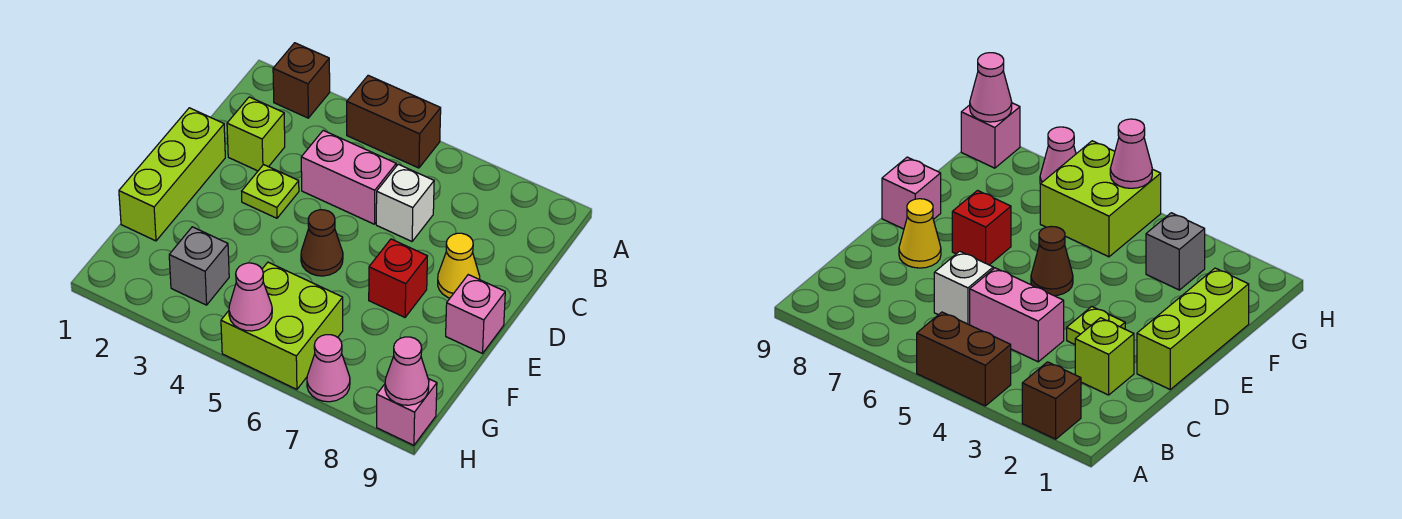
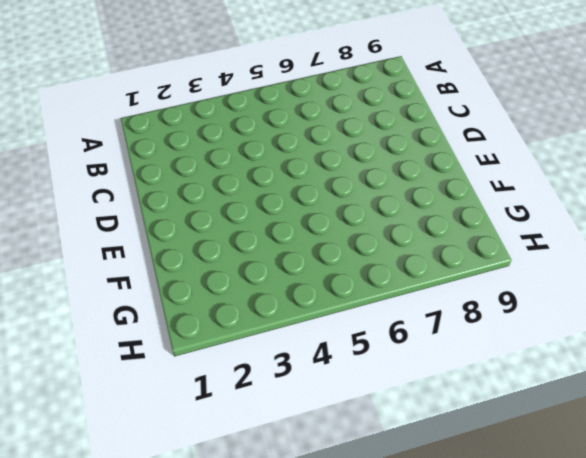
none -> brown 1x1 brick [273,43,330,118]
none -> brown 1x2 brick [347,75,441,168]
none -> lime 1x1 brick [227,97,285,171]

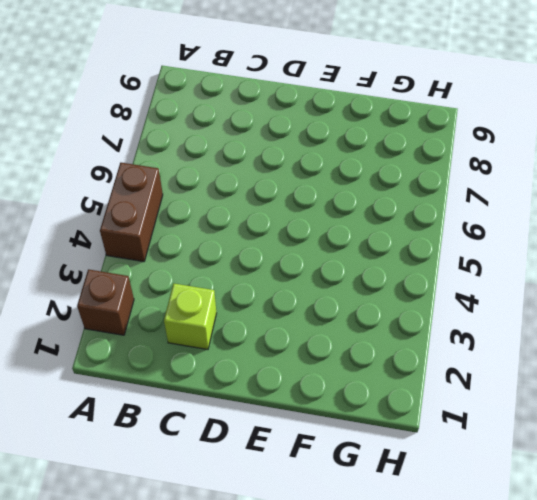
none -> pink 1x2 brick [301,130,396,224]
none -> white 1x1 brick [376,164,434,241]
none -> lime 1x3 brick [119,108,225,241]

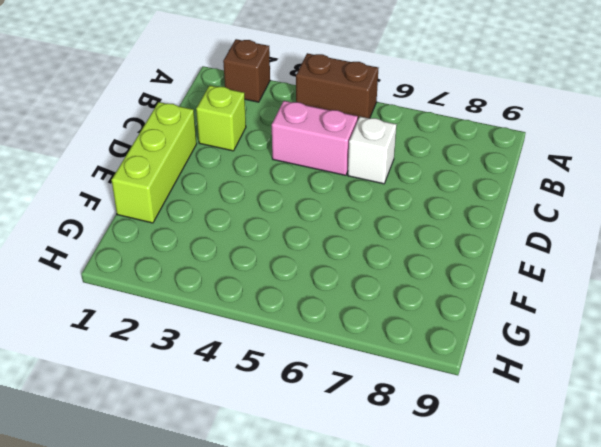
none -> lime 1x1 plate [242,165,299,218]
none -> yellow 1x1 cone [438,233,480,298]
none -> brown 1x1 cone [301,209,343,276]

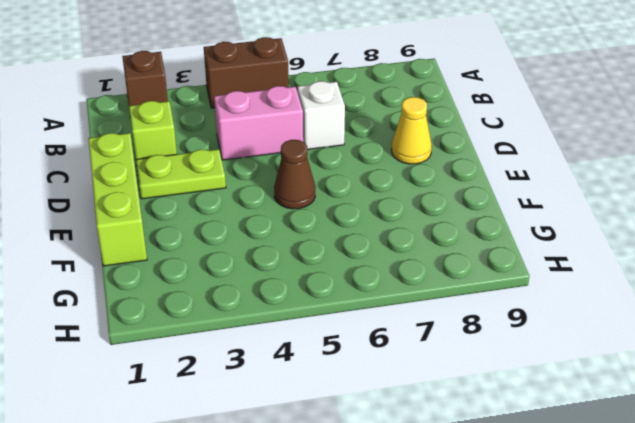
lime 1x2 plate [136,149,226,199] -> lime 1x1 plate [242,165,299,218]
none -> red 1x1 brick [369,239,427,317]
none -> pink 1x1 brick [446,275,505,354]
none -> grey 1x1 brick [169,227,229,305]

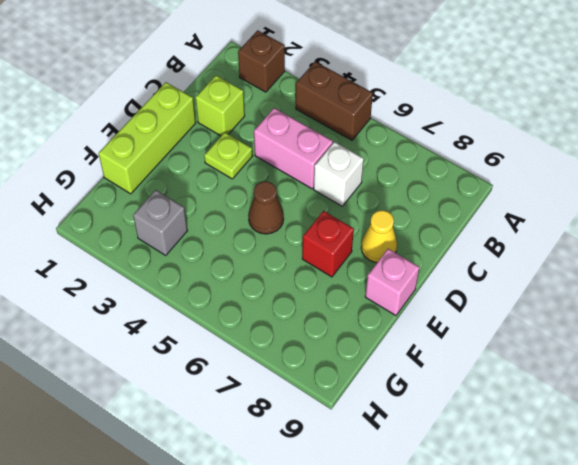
none -> lime 2x2 brick [221,262,343,389]
none -> pink 1x1 cone [307,335,350,402]
none -> pink 1x1 brick [377,379,437,445]

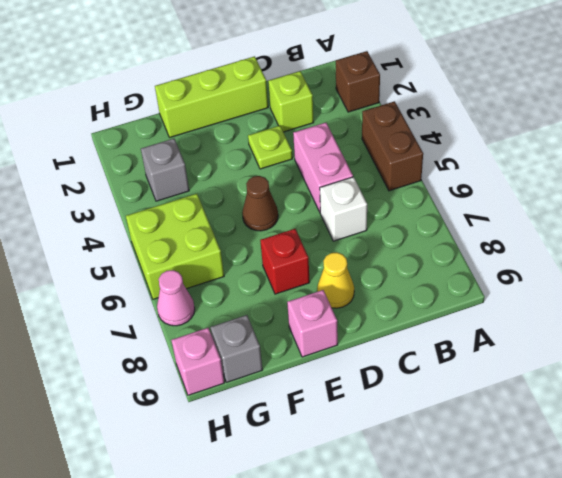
grey 1x1 brick [210,315,262,382] -> none
none -> pink 1x1 cone [229,263,272,331]
none -> pink 1x1 cone [385,337,429,405]

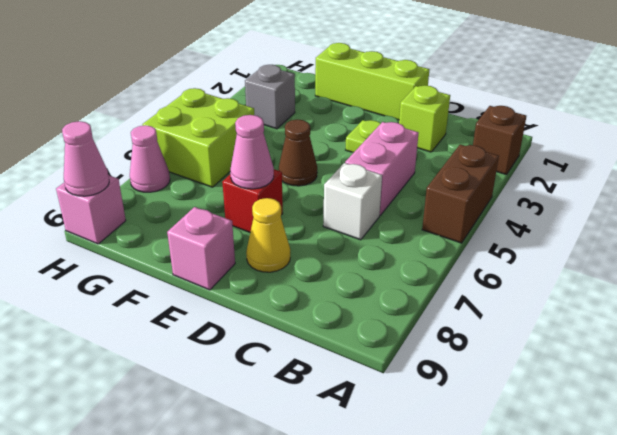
pink 1x1 cone [230,115,274,189] -> pink 1x1 cone moved to [229,263,272,331]

